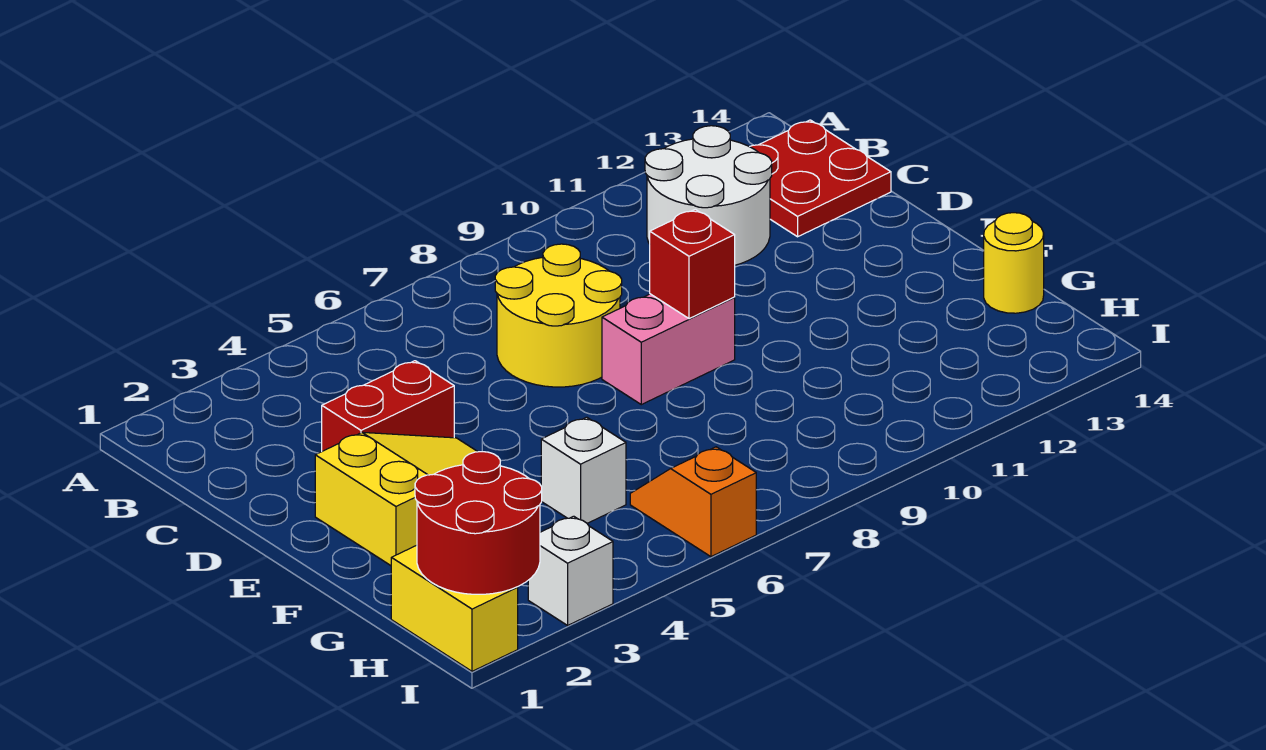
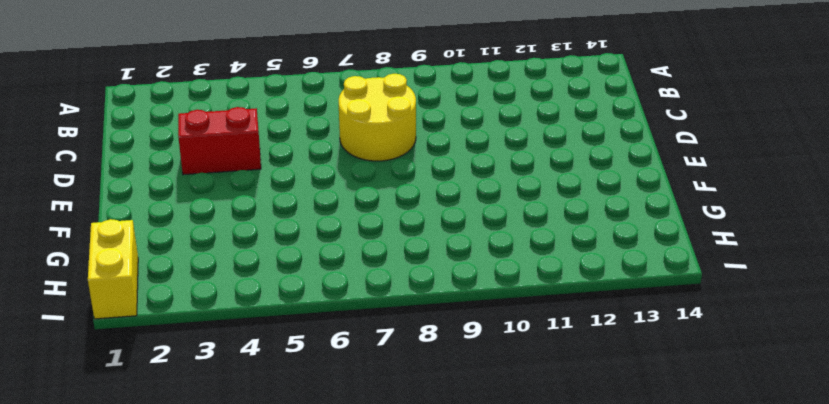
none -> white 2x2 round brick [645,126,772,265]
none -> red 2x2 plate [750,120,891,237]
none -> yellow 2x3 slope [315,432,478,566]

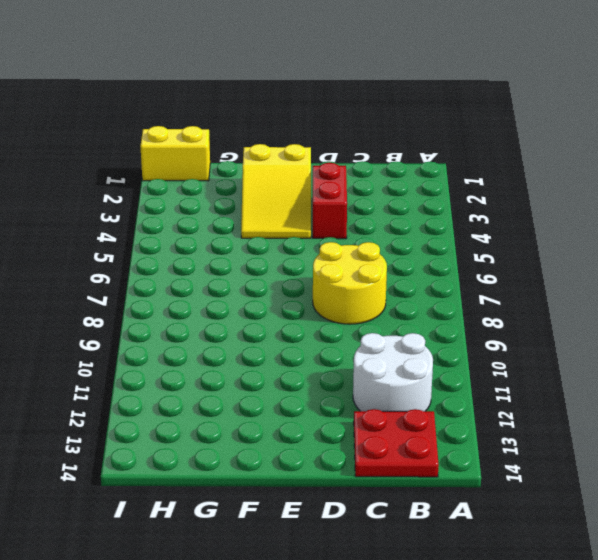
none -> pink 1x2 brick [602,294,735,405]
none -> white 1x1 brick [541,417,626,523]
none -> yellow 1x1 round brick [984,213,1044,313]

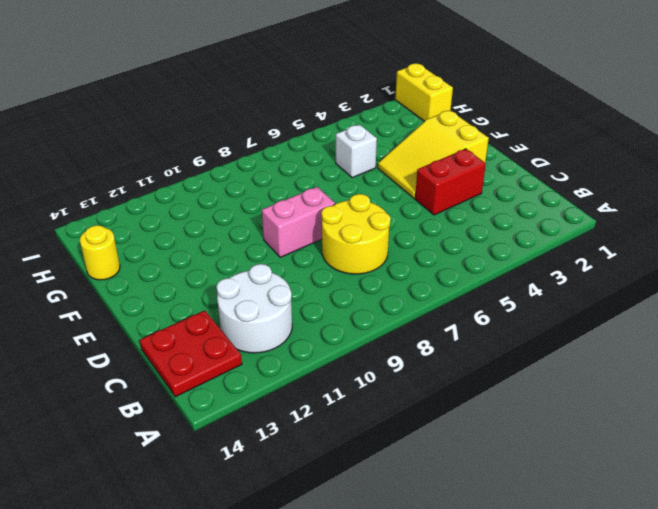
none -> orange 1x2 slope [630,447,756,557]
none -> white 1x1 brick [528,516,613,625]
none -> red 1x1 brick [650,209,735,319]

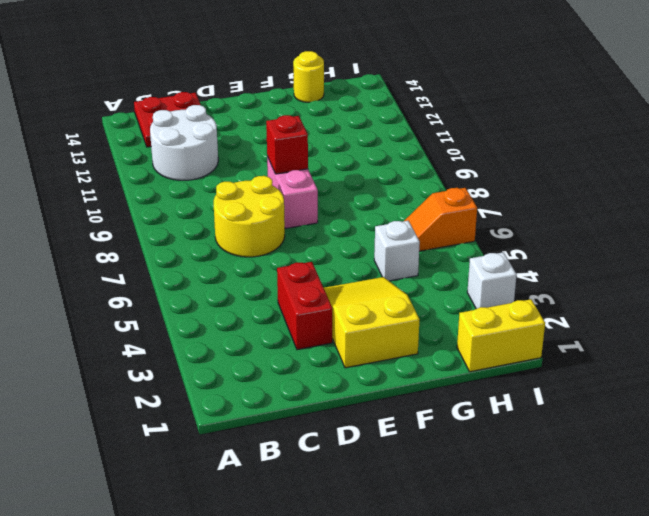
none -> red 2x2 round brick [415,452,542,594]

